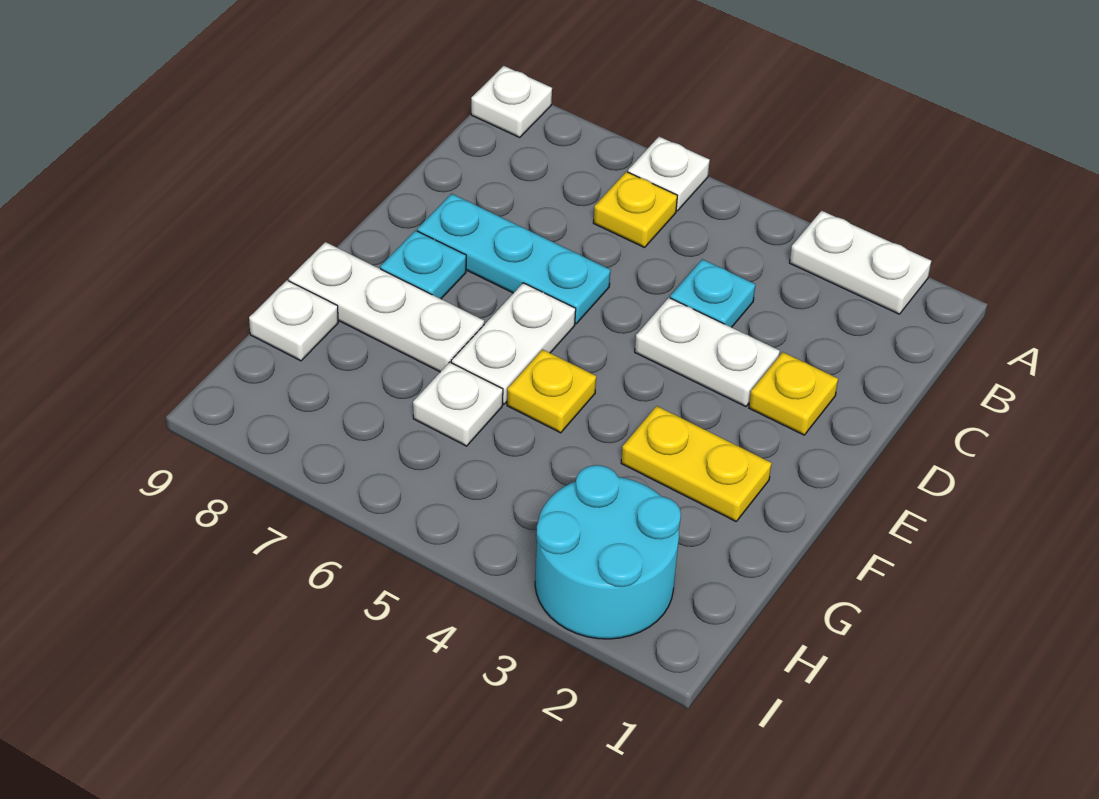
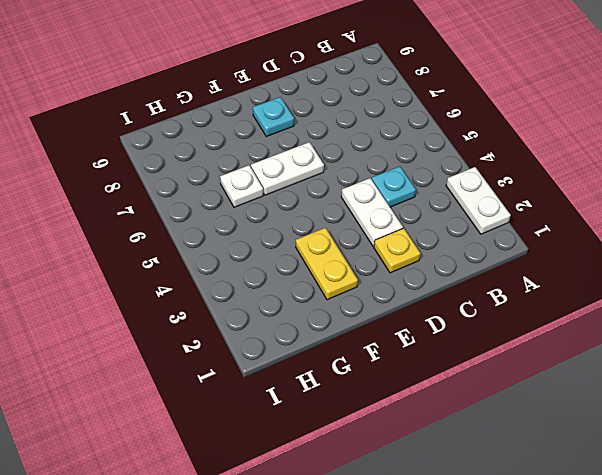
none -> white 1x1 plate [628,137,710,211]
none -> white 1x1 plate [471,66,552,137]
none -> yellow 1x1 plate [593,172,677,247]

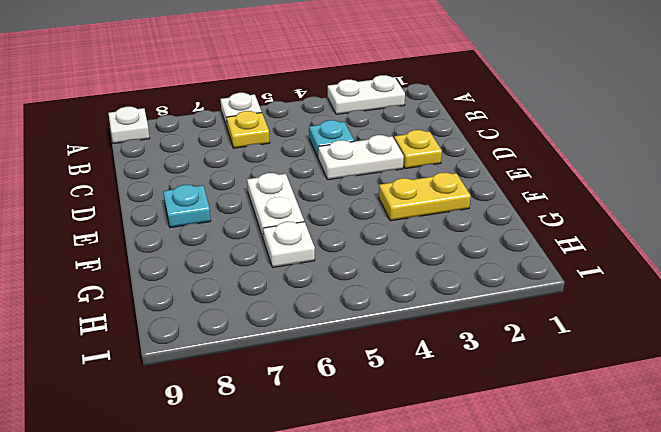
none -> cyan 1x3 plate [417,194,610,324]
none -> yellow 1x1 plate [507,349,596,433]
none -> white 1x3 plate [289,242,484,372]

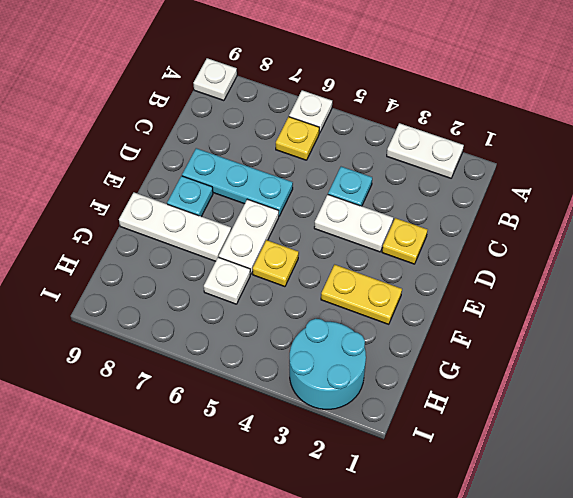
none -> white 1x1 plate [249,280,338,361]

